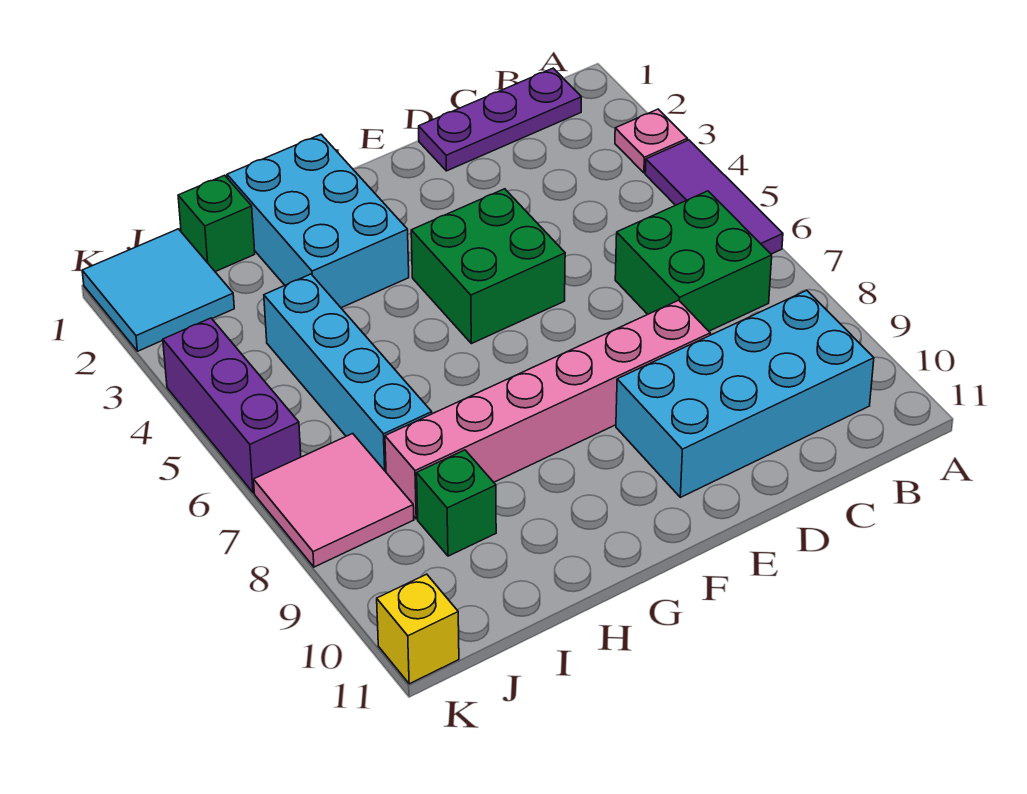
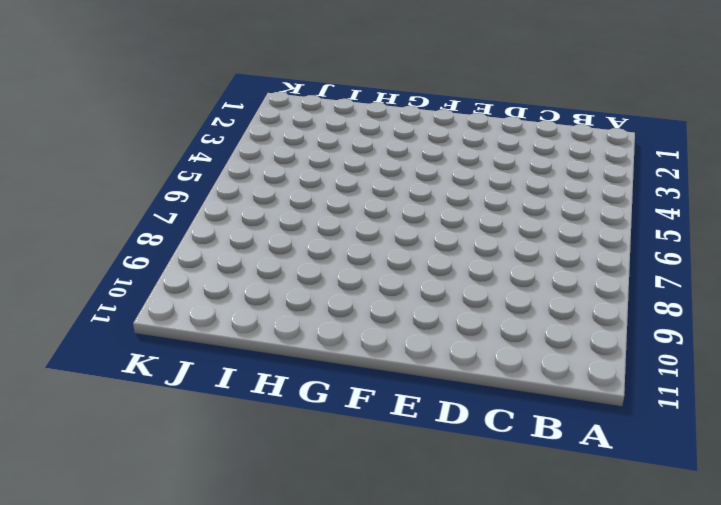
none -> pink 1x1 plate [615,109,688,173]
none -> purple 1x3 tile [645,140,783,254]
none -> purple 1x3 plate [419,68,581,171]

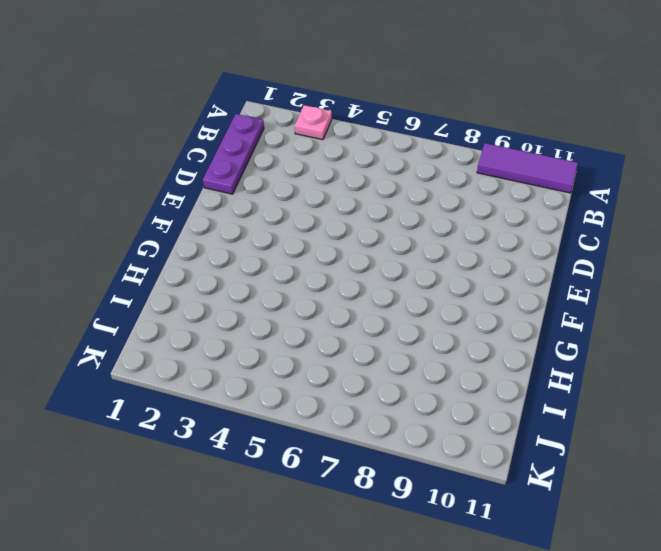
purple 1x3 tile [477,143,578,193] -> purple 1x3 tile moved to [645,140,783,254]
none -> green 2x2 brick [615,191,772,331]
none -> cyan 2x4 brick [616,290,874,497]
none -> pink 1x6 brick [385,300,710,519]

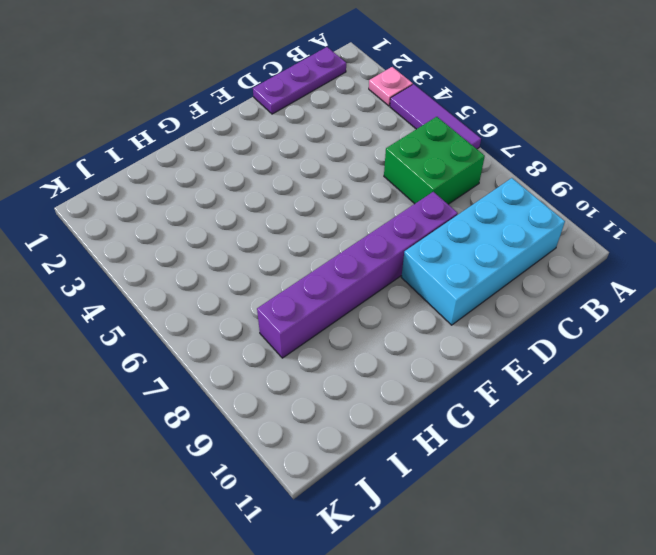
purple 1x6 brick [257,192,458,358] -> pink 1x6 brick [385,300,710,519]
none -> green 2x2 brick [411,189,565,344]
none -> cyan 2x3 brick [227,135,409,308]
none -> green 1x1 brick [178,175,255,272]

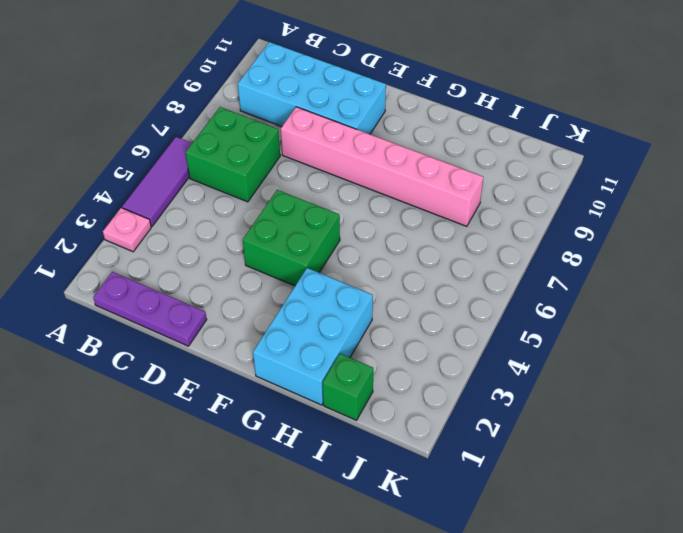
none -> cyan 1x4 brick [264,274,432,472]
none -> green 1x1 brick [417,450,496,556]
none -> cyan 2x2 tile [82,229,234,351]

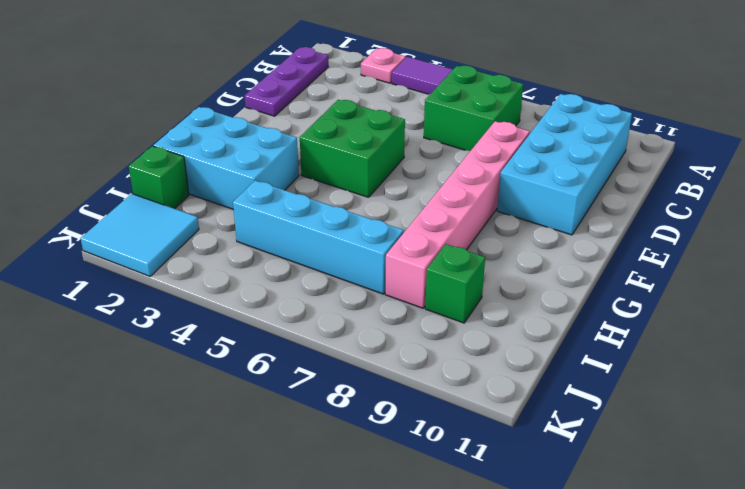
none -> pink 2x2 tile [254,434,414,567]
none -> purple 1x3 brick [163,318,301,493]
none -> yellow 1x1 brick [377,574,459,684]

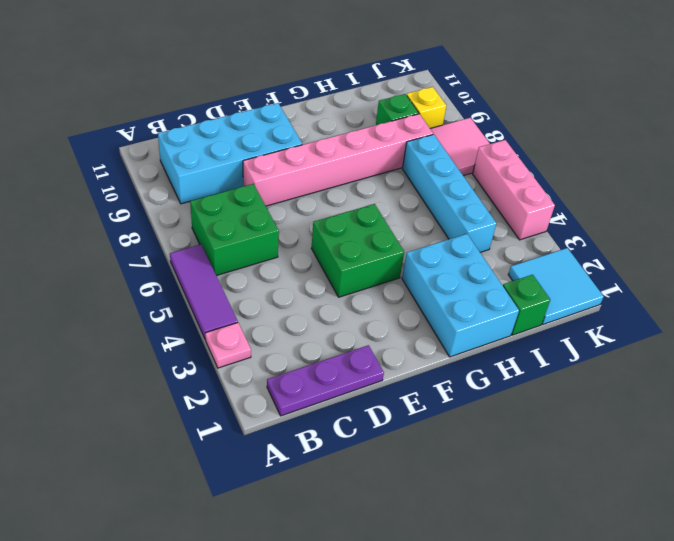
yellow 1x1 brick [407,87,446,128] -> yellow 1x1 brick moved to [377,574,459,684]
pink 1x3 brick [473,140,555,240] -> purple 1x3 brick [163,318,301,493]

